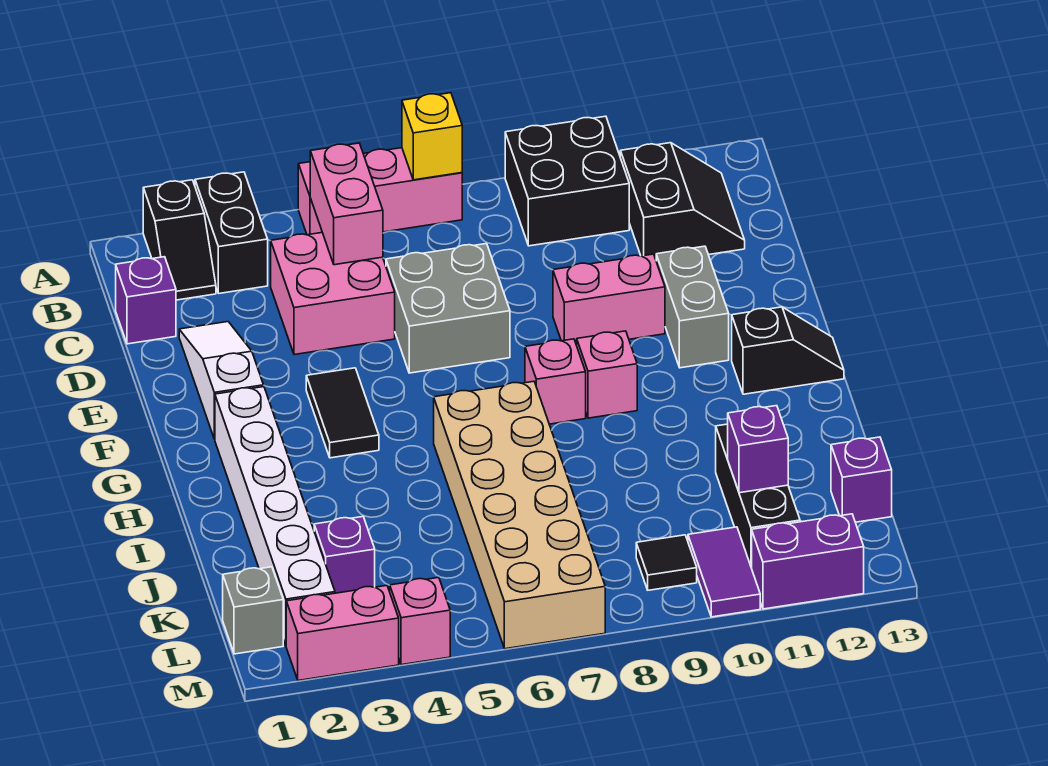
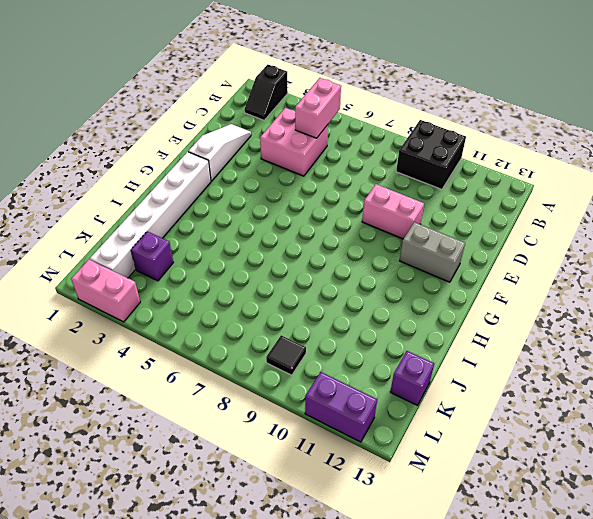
grey 1x2 brick [400,222,465,282] -> grey 1x2 brick turned to [656,246,729,368]
none -> black 1x2 brick [195,172,268,293]
none -> pink 1x3 brick [298,148,462,235]
none -> black 2x2 slope [620,143,745,259]

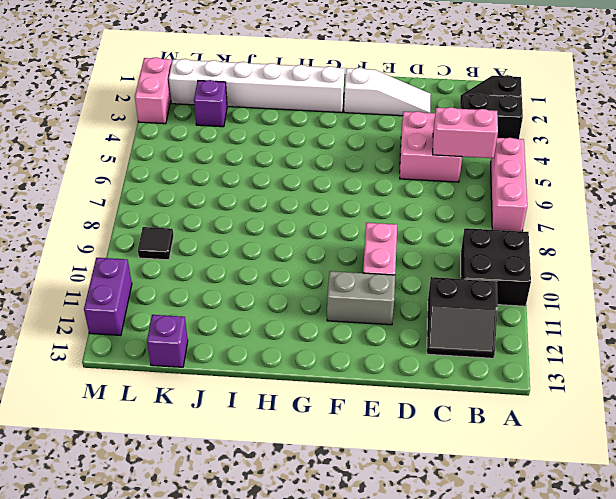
none -> purple 1x1 brick [116,257,176,344]
none -> grey 2x2 brick [386,244,510,373]
none -> black 1x2 tile [306,368,379,458]

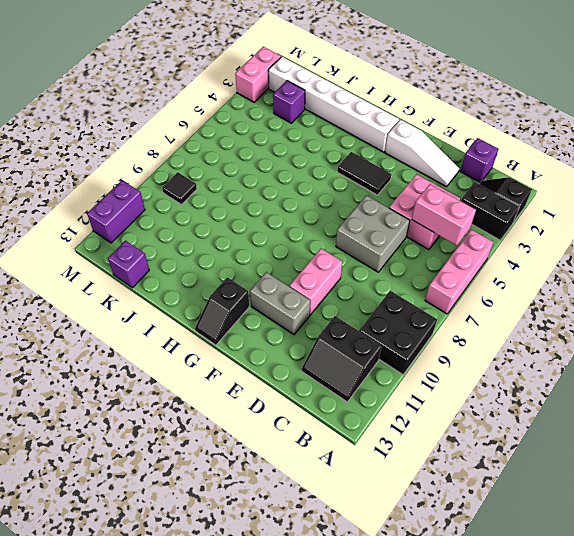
none -> pink 1x1 brick [525,339,586,424]
none -> pink 1x1 brick [577,331,637,418]
none -> tan 2x6 brick [434,381,605,649]

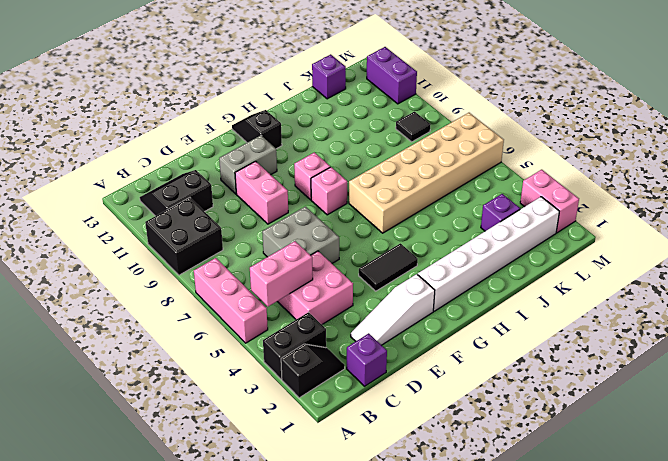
none -> black 1x3 brick [716,424,800,568]
none -> grey 1x1 brick [223,567,283,654]
none -> purple 1x2 tile [688,527,760,617]

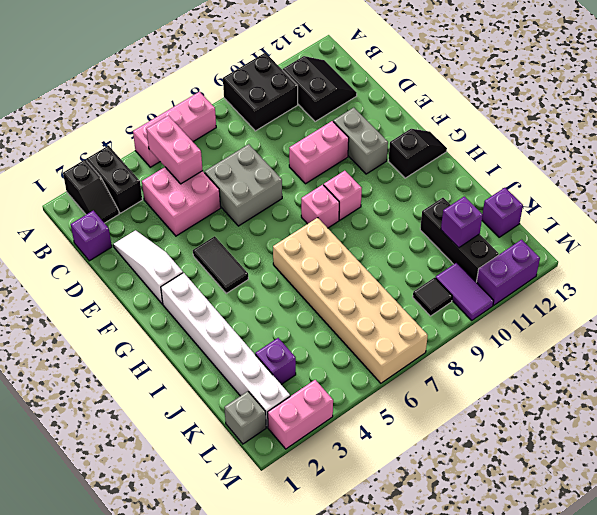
none -> pink 1x1 brick [390,577,450,665]
none -> yellow 1x1 brick [402,93,462,180]

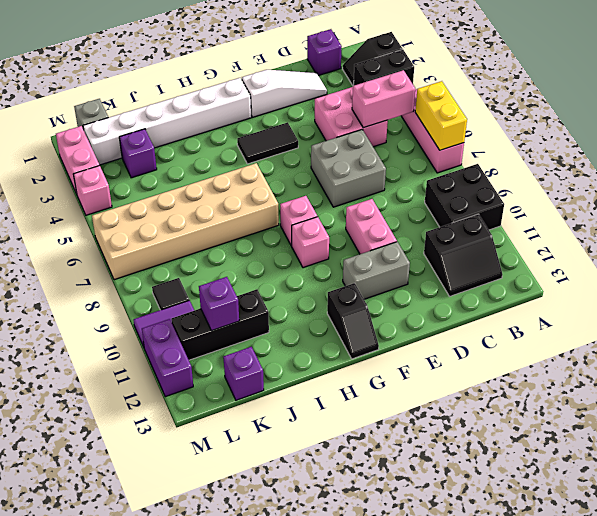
yellow 1x2 brick [415,81,467,150] -> yellow 1x1 brick [402,93,462,180]

